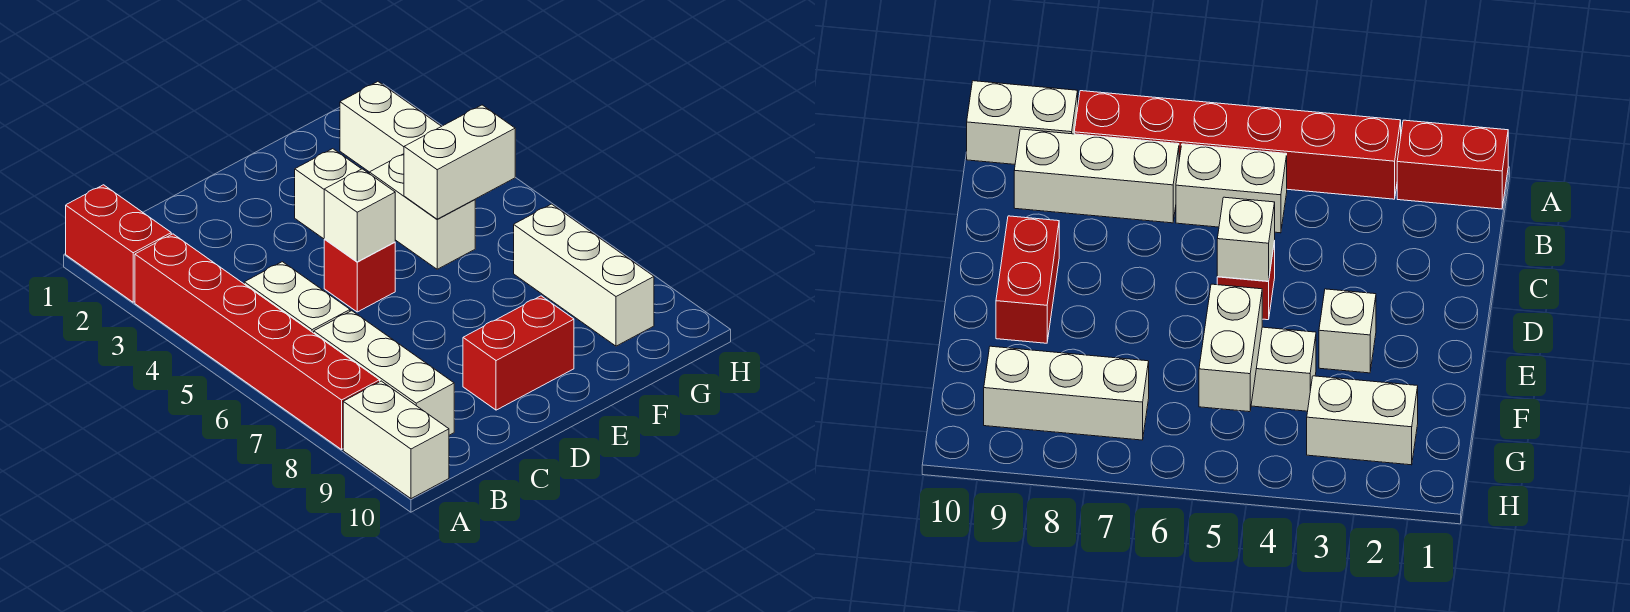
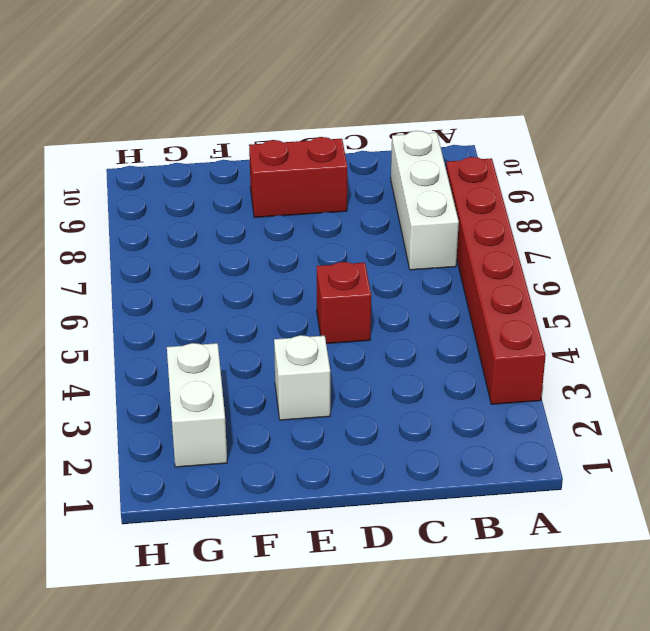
none -> red 1x2 brick [66,185,171,302]
none -> white 1x2 brick [343,381,449,499]
none -> white 1x2 brick [244,262,350,333]

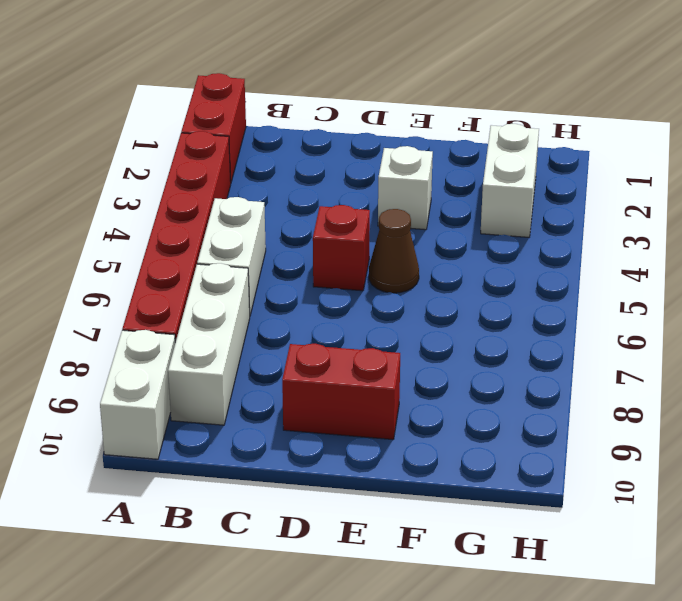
brown 1x1 cone [369,209,419,293] -> none
none -> white 1x2 brick [369,154,475,269]
none -> white 1x3 brick [514,204,654,346]
none -> white 1x1 brick [324,169,395,262]

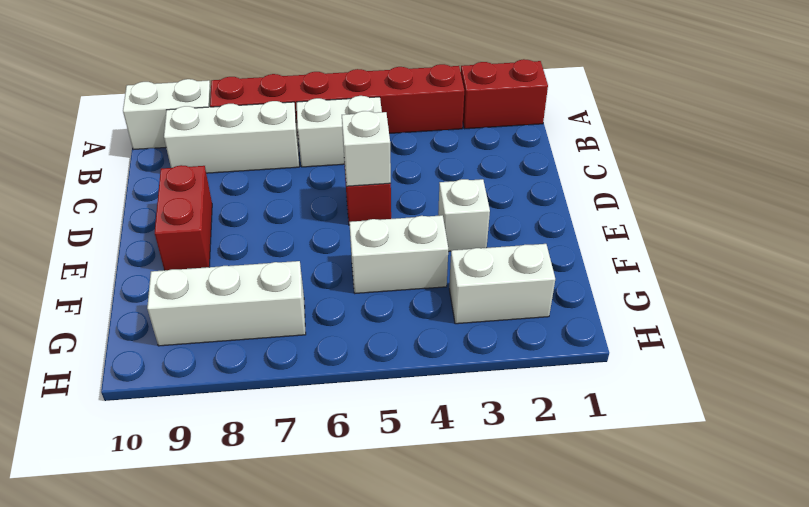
none -> white 1x2 brick [404,105,515,219]

